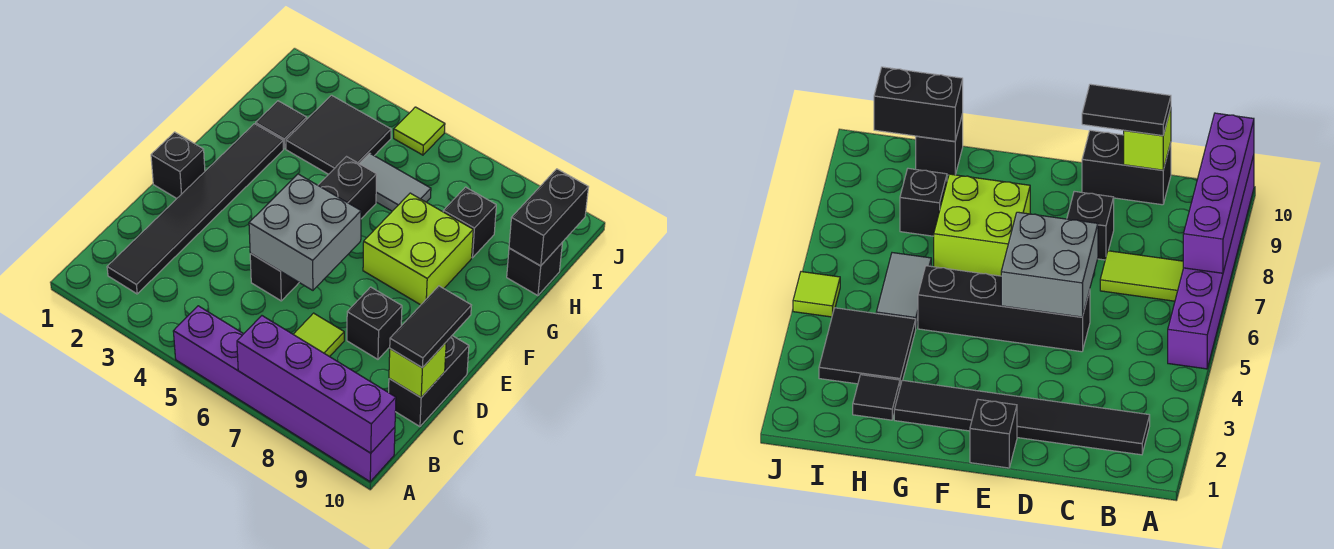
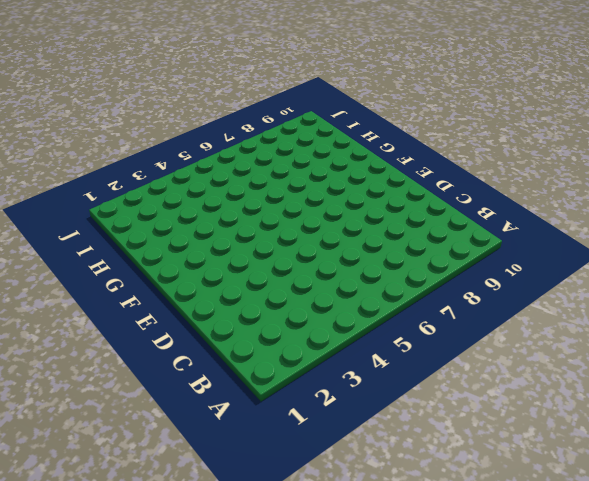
none -> purple 1x6 brick [173,306,395,482]
none -> black 1x6 tile [107,124,283,294]
none -> lime 1x2 tile [293,313,344,357]

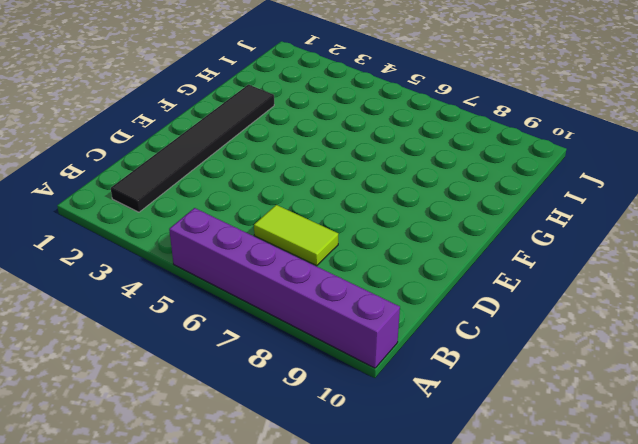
lime 1x2 tile [254,205,338,266] -> lime 1x2 tile turned to [293,313,344,357]
none -> black 1x2 brick [389,336,469,427]
none -> black 1x4 brick [250,157,377,301]
none -> black 1x1 brick [347,287,402,359]

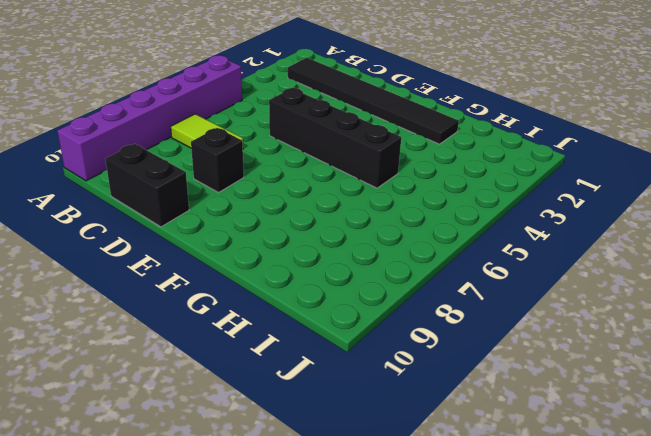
none -> black 1x1 brick [151,132,205,198]
none -> lime 2x2 brick [363,193,473,305]
none -> black 1x1 tile [256,101,307,149]

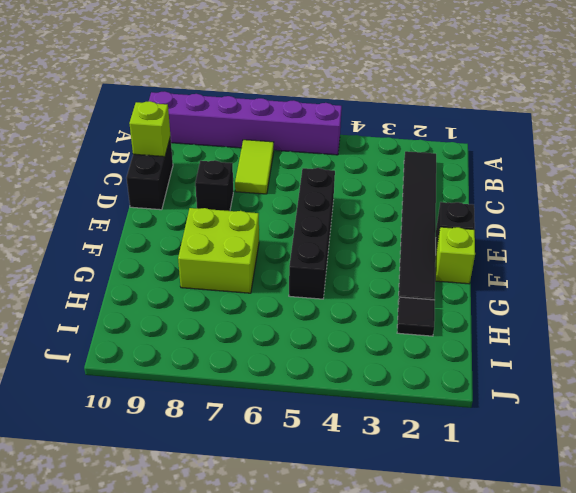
lime 1x1 brick [435,227,475,284] -> none
none -> black 2x2 tile [286,95,391,174]
none -> grey 1x2 tile [359,153,431,211]
none -> black 1x1 brick [443,187,496,258]

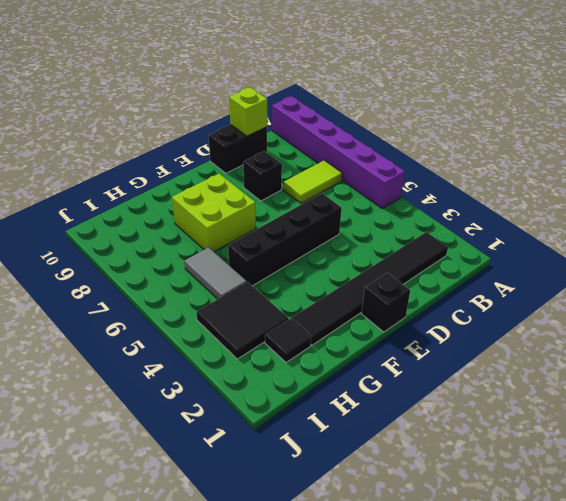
none -> black 1x1 brick [443,187,496,258]
none -> black 1x1 brick [507,243,562,296]
none -> lime 1x1 tile [394,107,445,155]

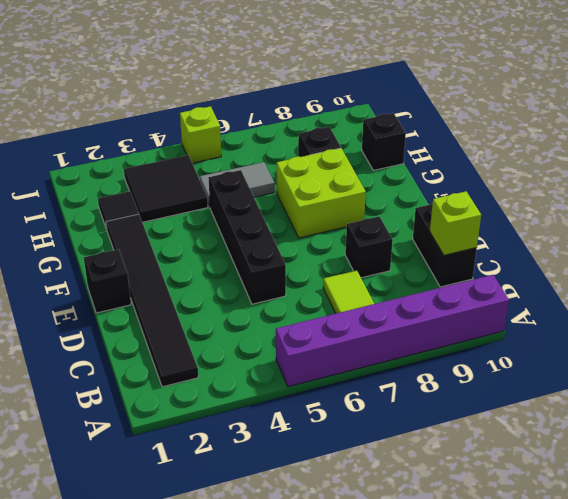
lime 1x1 brick [180,106,221,163] -> lime 1x1 tile [394,107,445,155]
none -> purple 1x4 brick [237,316,396,453]
none -> grey 2x2 brick [249,174,361,290]
none -> black 1x2 brick [509,169,588,266]

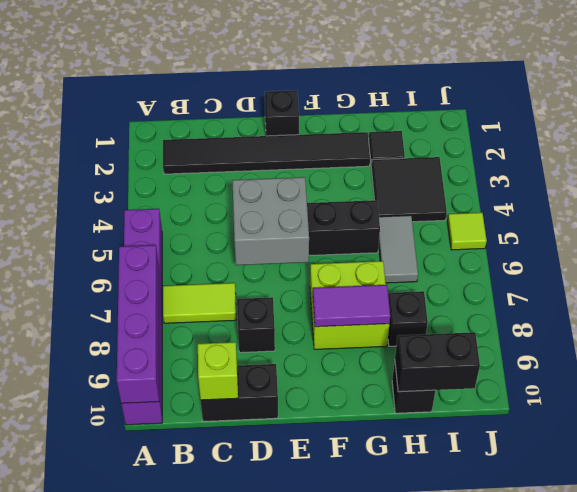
purple 1x2 tile [313,285,390,327] -> none
none -> black 1x2 tile [390,286,472,368]

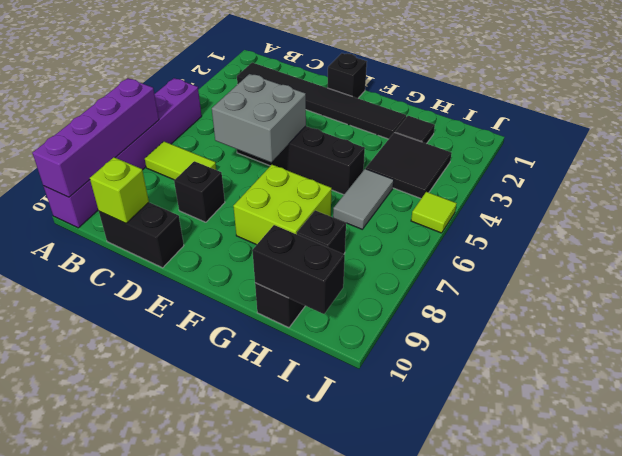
none -> black 1x2 tile [390,286,472,368]

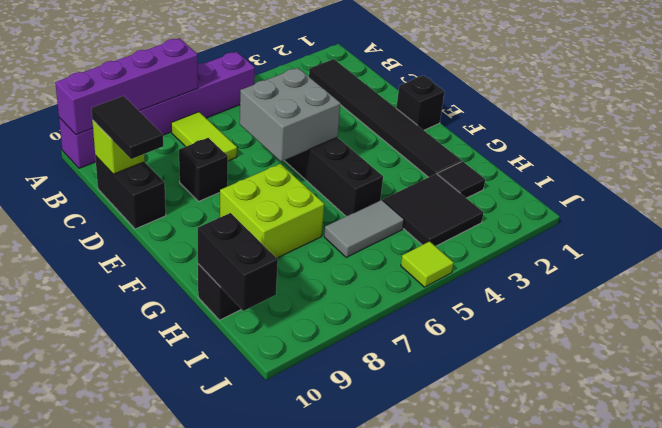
none -> black 1x1 brick [443,187,496,258]

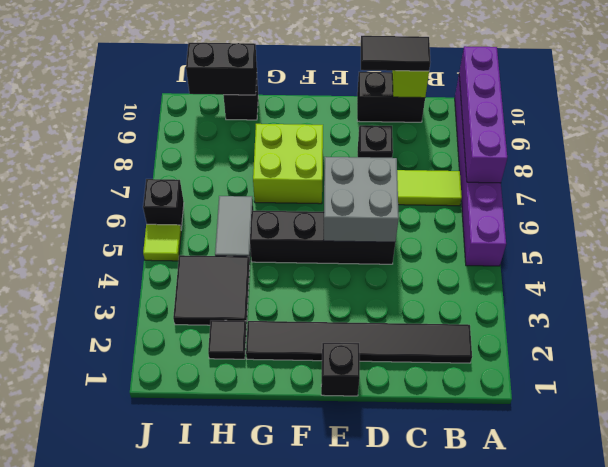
black 1x1 brick [143,179,184,229] -> black 1x1 brick moved to [443,187,496,258]

